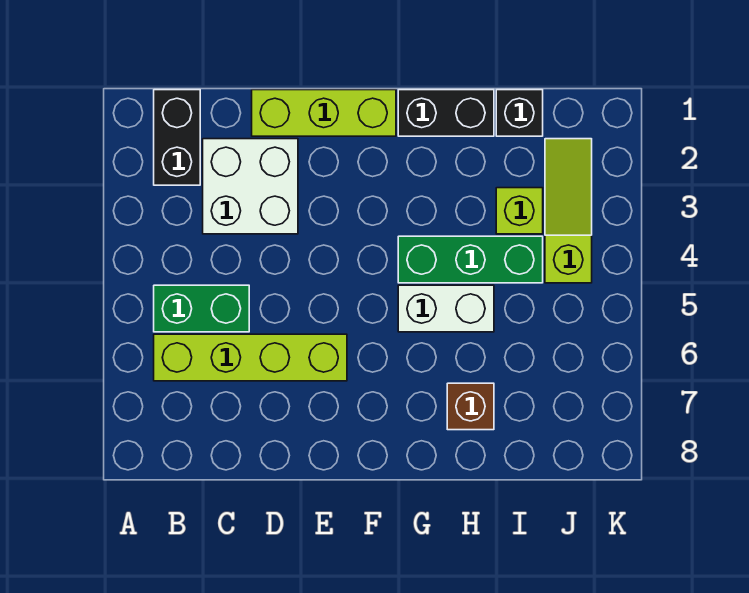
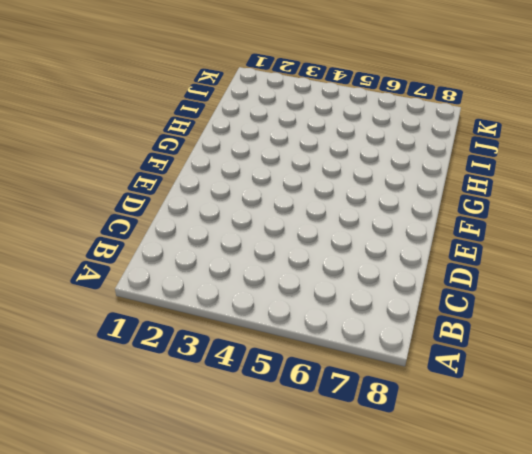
none -> black 1x2 brick [154,90,200,185]
none -> green 1x2 brick [154,285,249,332]
none -> lime 1x4 brick [154,334,347,381]

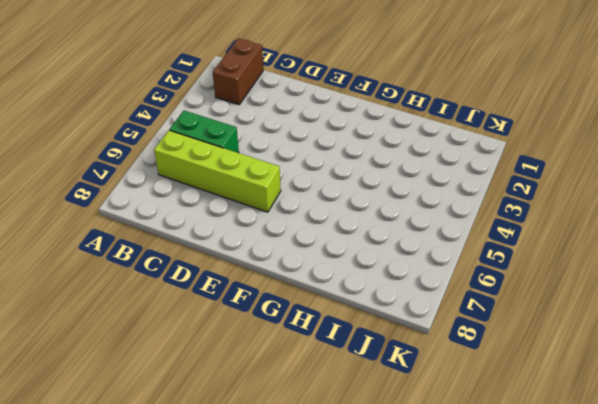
brown 1x2 brick [213,38,263,105] -> black 1x2 brick [154,90,200,185]
none -> white 2x2 brick [203,139,298,234]
none -> lime 1x3 brick [252,90,396,136]
none -> black 1x2 brick [398,90,494,136]

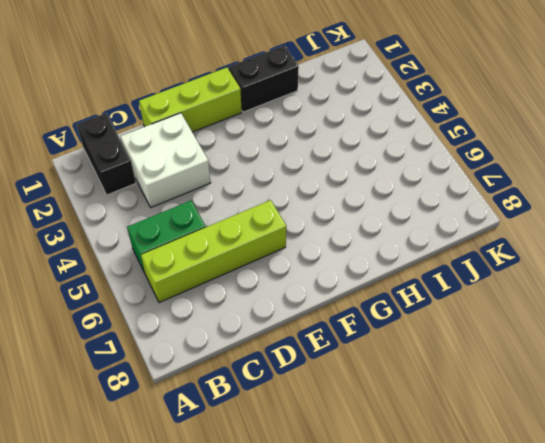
none -> green 1x3 brick [398,236,543,283]
none -> white 1x2 brick [398,285,494,332]
none -> brown 1x1 brick [447,383,494,430]

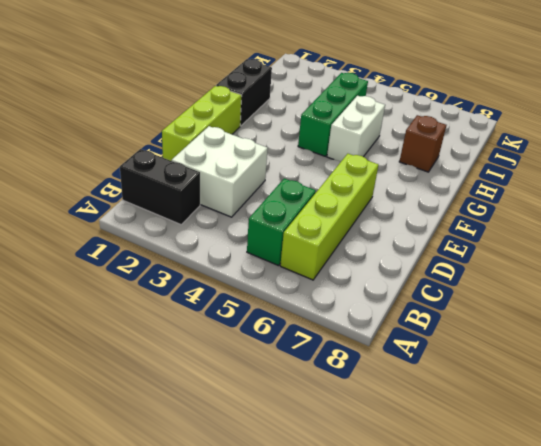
none -> black 1x1 brick [496,90,543,136]
none -> lime 1x1 brick [496,188,543,234]
none -> lime 1x3 slope [545,139,592,283]

